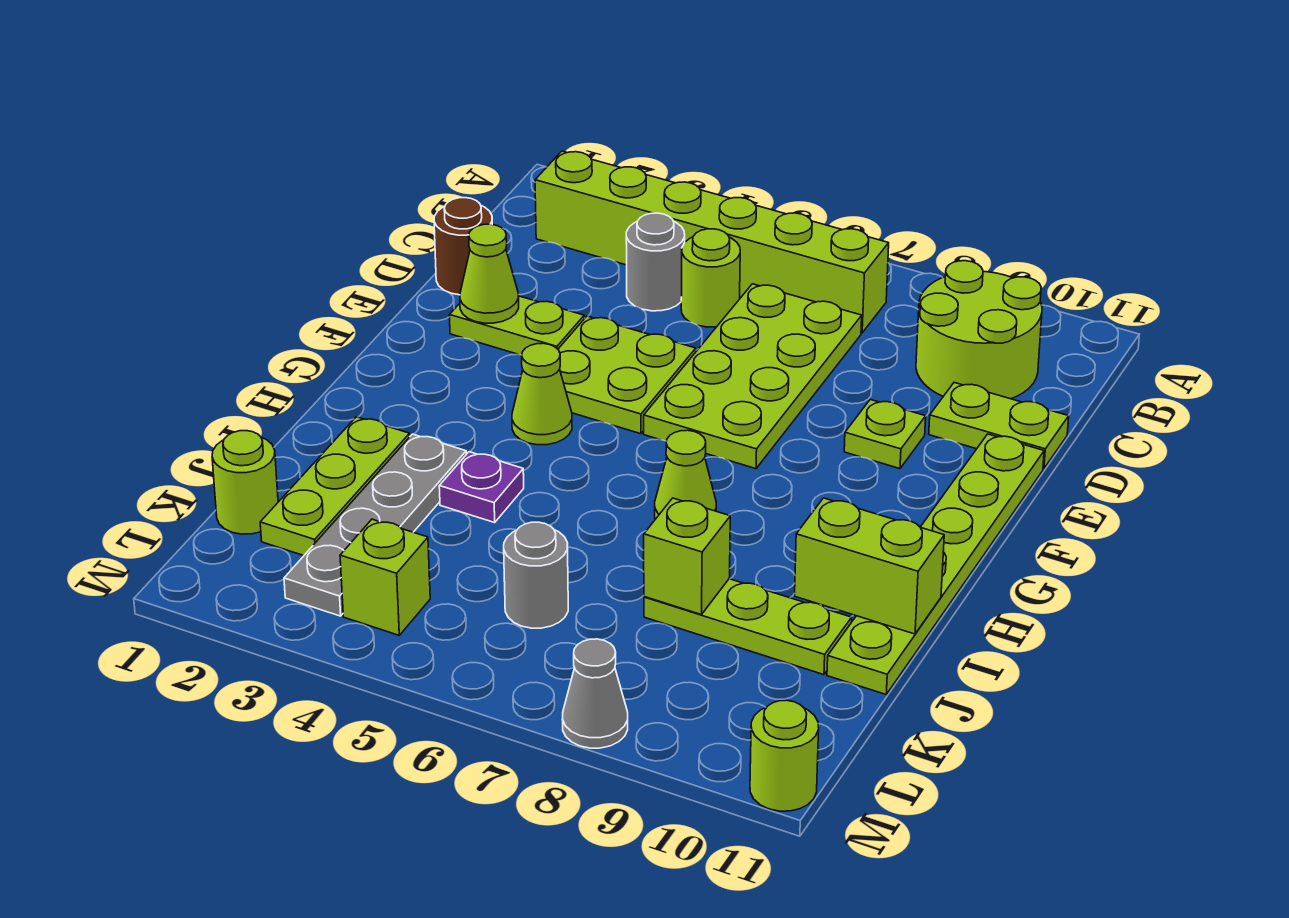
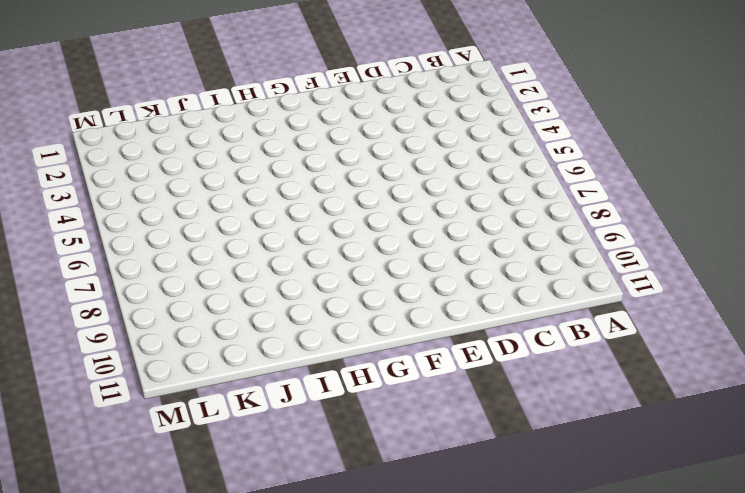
none -> lime 1x6 brick [535,151,889,333]
none -> lime 2x2 round brick [916,261,1042,399]
none -> grey 1x1 round brick [626,213,685,311]

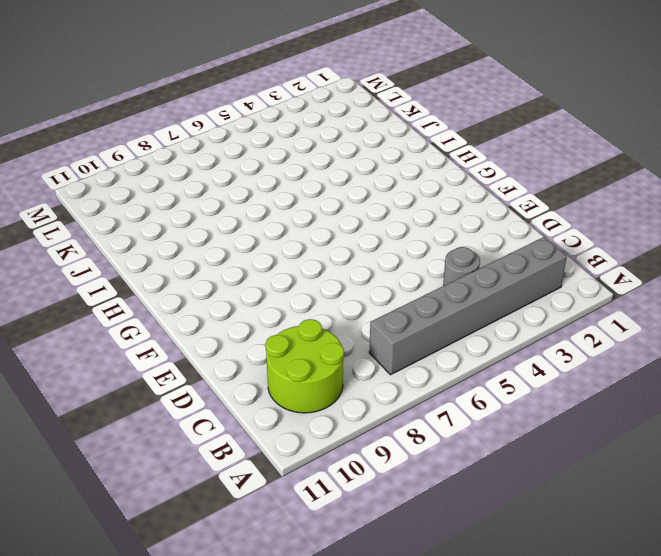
grey 1x6 brick [369,237,567,375] -> lime 1x6 brick [535,151,889,333]
none -> lime 1x1 round brick [681,229,740,327]
none -> lime 2x4 plate [644,284,862,469]
none -> brown 1x1 round brick [434,198,492,295]

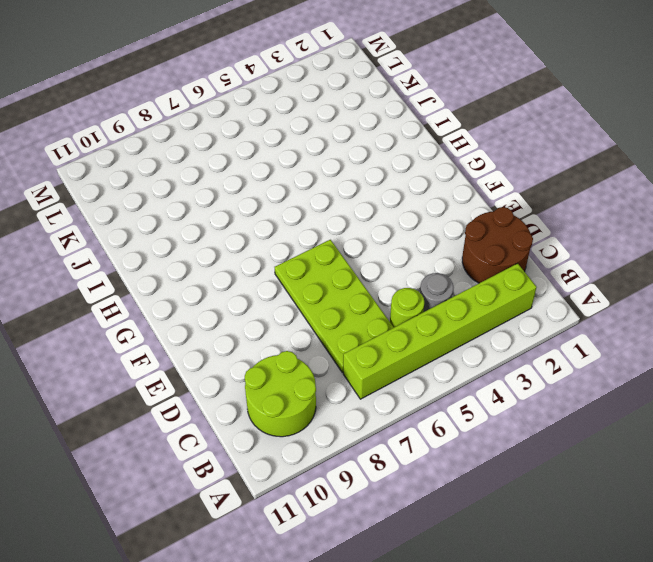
brown 2x2 round brick [462,207,533,283] -> brown 1x1 round brick [434,198,492,295]
none -> lime 1x2 plate [929,383,1069,469]
none -> lime 1x2 plate [450,296,584,355]
none -> lime 2x2 plate [558,316,696,434]

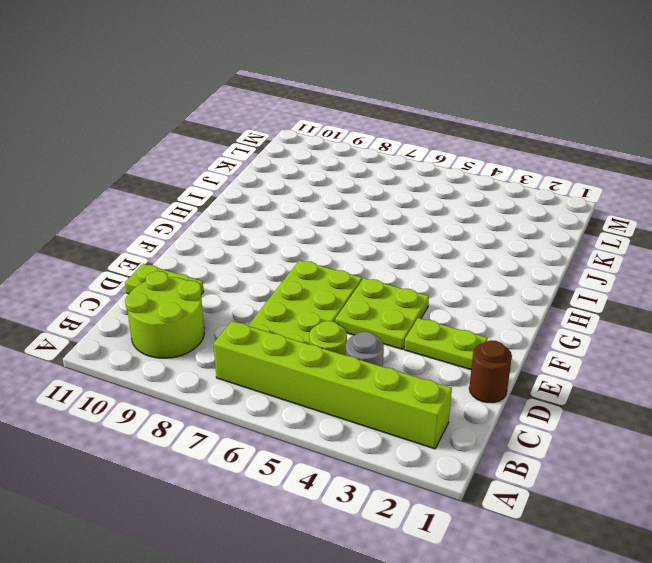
none -> lime 1x1 plate [844,399,926,469]
none -> lime 1x6 plate [827,434,1044,694]
none -> lime 1x1 cone [512,343,572,445]

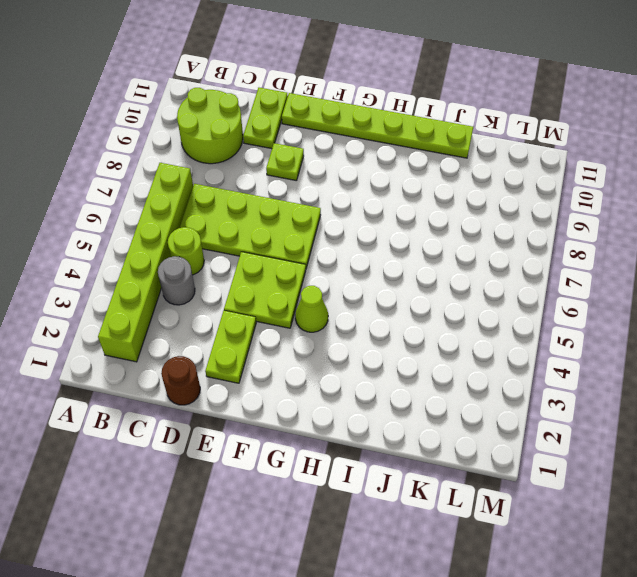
none -> lime 1x1 cone [655,430,716,519]
none -> lime 1x3 plate [260,417,410,556]
none -> grey 1x4 plate [284,434,466,616]

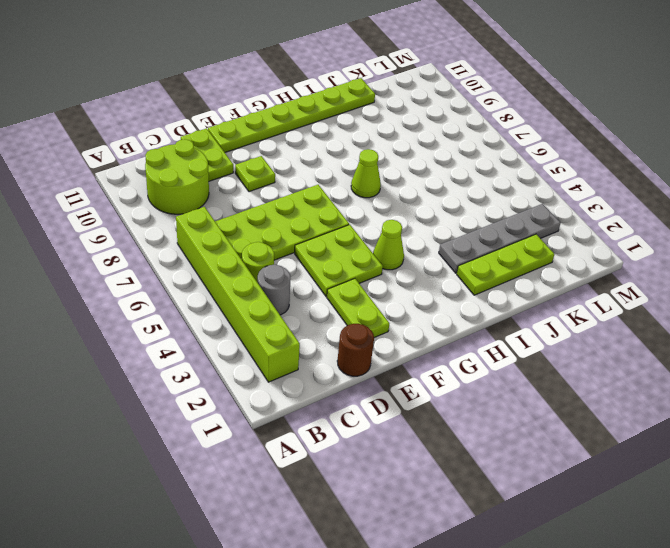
none -> purple 1x1 plate [439,452,524,522]
none -> lime 1x3 plate [644,579,852,675]
none -> lime 1x1 round brick [212,431,278,534]

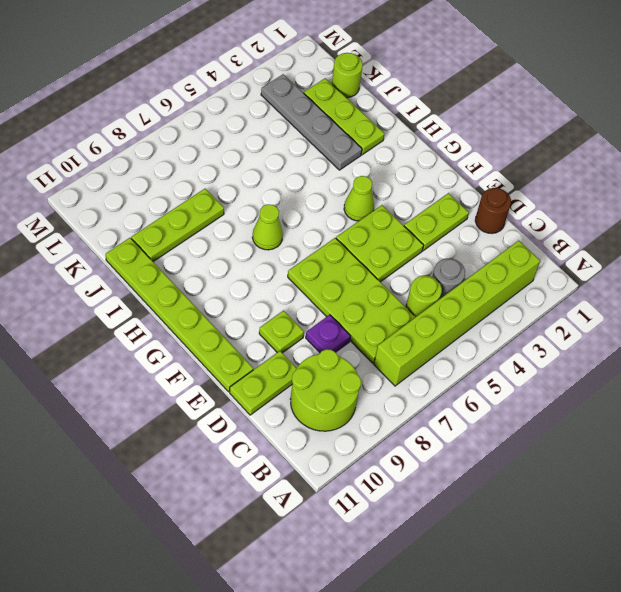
purple 1x1 plate [306,315,351,353] -> purple 1x1 plate moved to [439,452,524,522]
none -> grey 1x1 round brick [504,522,568,628]
none -> lime 1x1 brick [340,519,430,635]
none -> grey 1x1 cone [562,639,628,748]

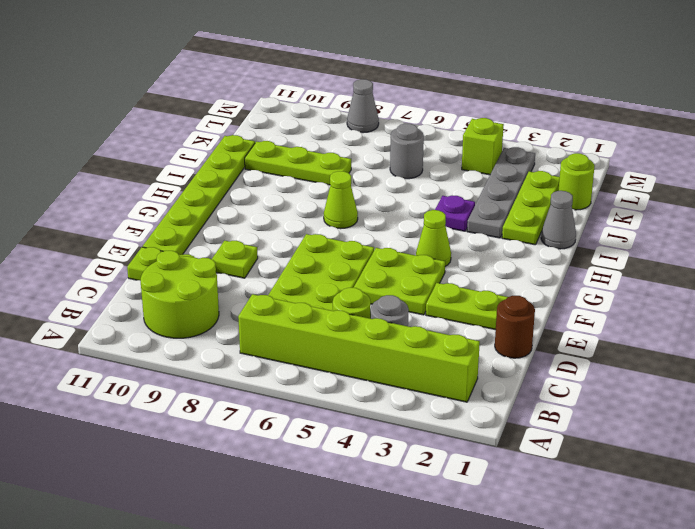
grey 1x1 cone [541,191,576,249] -> none
none -> lime 1x1 round brick [750,700,819,811]
none -> lime 1x1 cone [460,224,519,323]
none -> lime 1x2 brick [795,498,944,634]

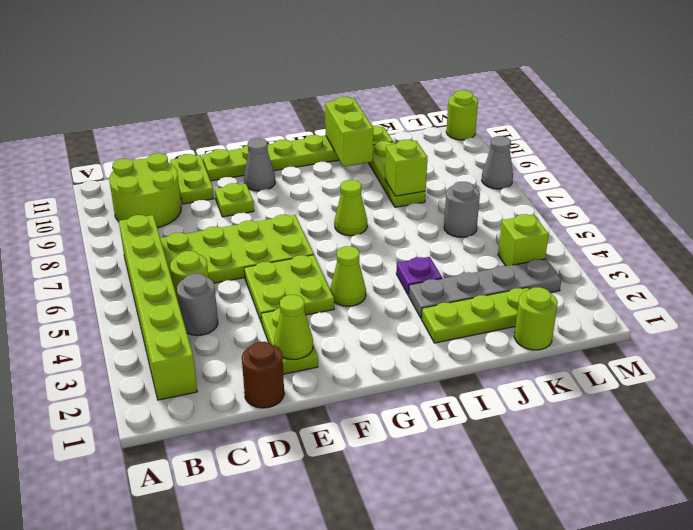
grey 1x1 cone [244,138,275,191] -> none

